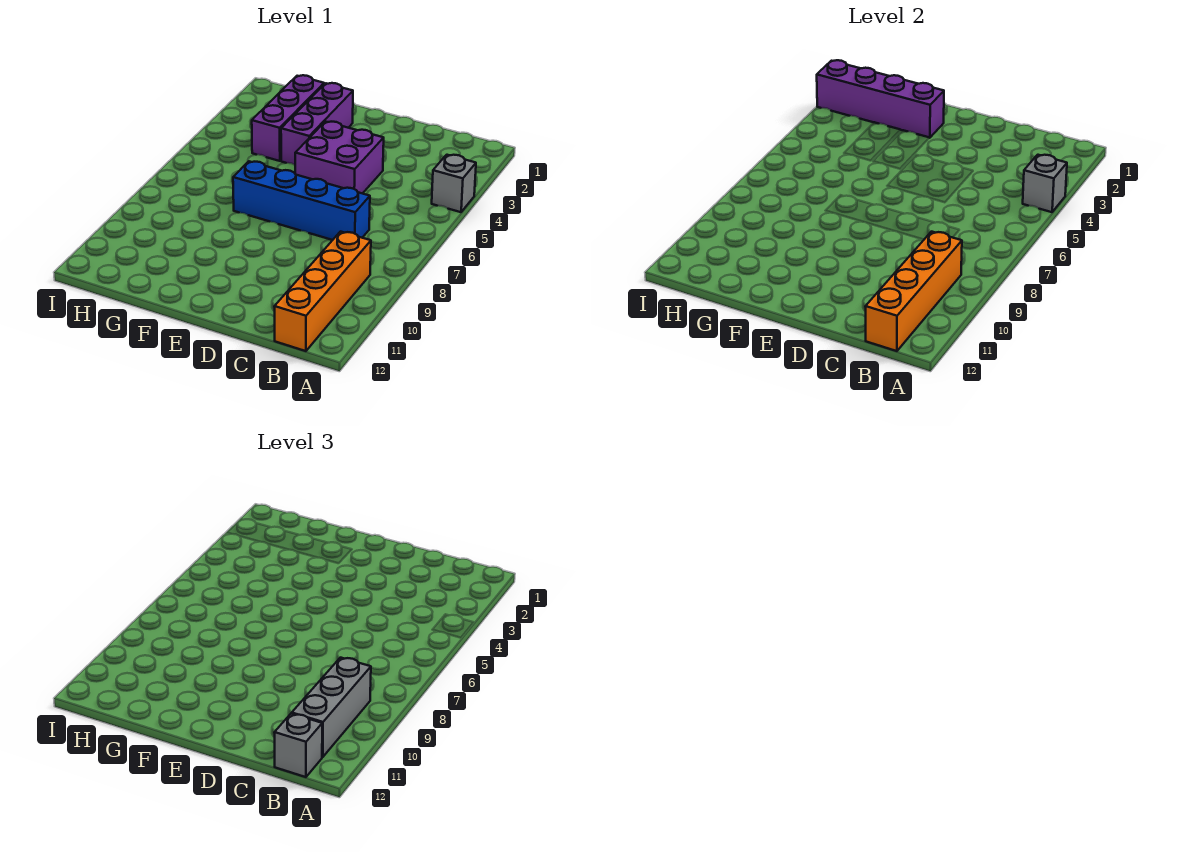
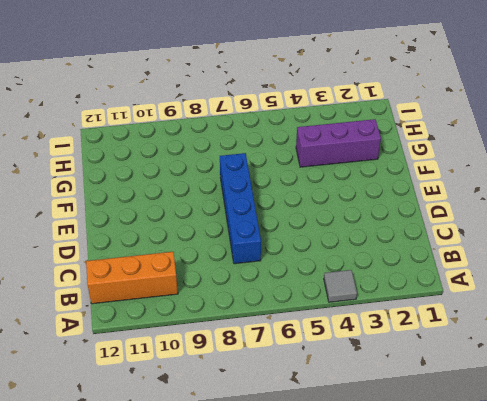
grey 1x1 tile [324,270,357,302] -> grey 1x1 brick [432,155,476,212]
orange 1x3 brick [86,252,178,304] -> orange 1x4 brick [274,232,371,351]
none -> purple 2x2 brick [295,122,384,194]
none -> purple 1x3 brick [281,83,353,165]

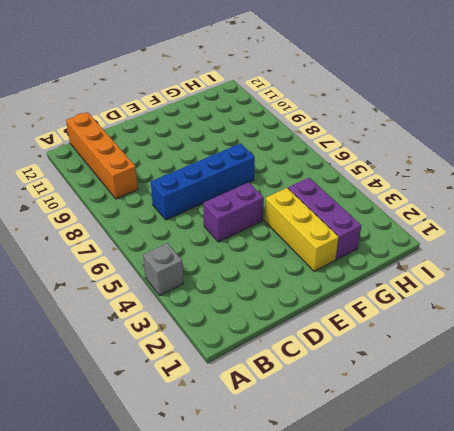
purple 1x2 brick [203,182,264,242] -> purple 2x2 brick [295,122,384,194]
yellow 1x3 brick [265,188,339,271] -> purple 1x3 brick [281,83,353,165]
none -> grey 1x1 brick [1023,155,1067,212]
none -> orange 1x4 brick [865,232,962,351]

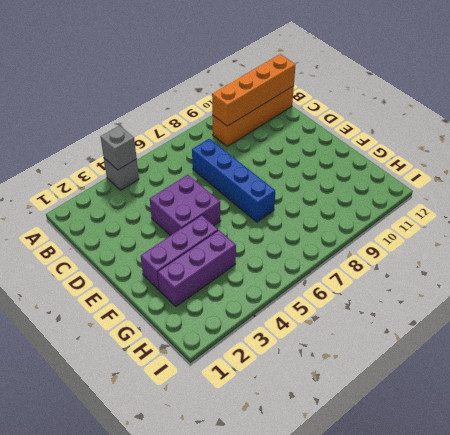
none -> purple 1x4 brick [817,60,944,138]
none -> grey 1x3 brick [292,658,371,757]

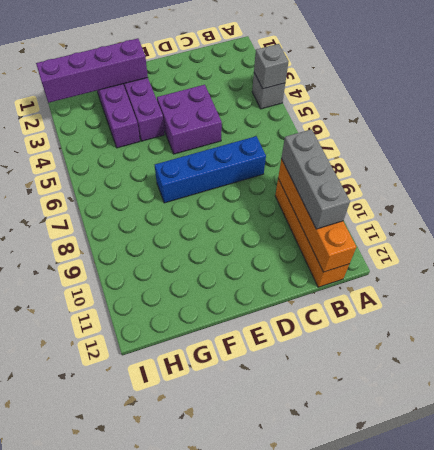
none -> grey 1x1 brick [274,713,322,777]

